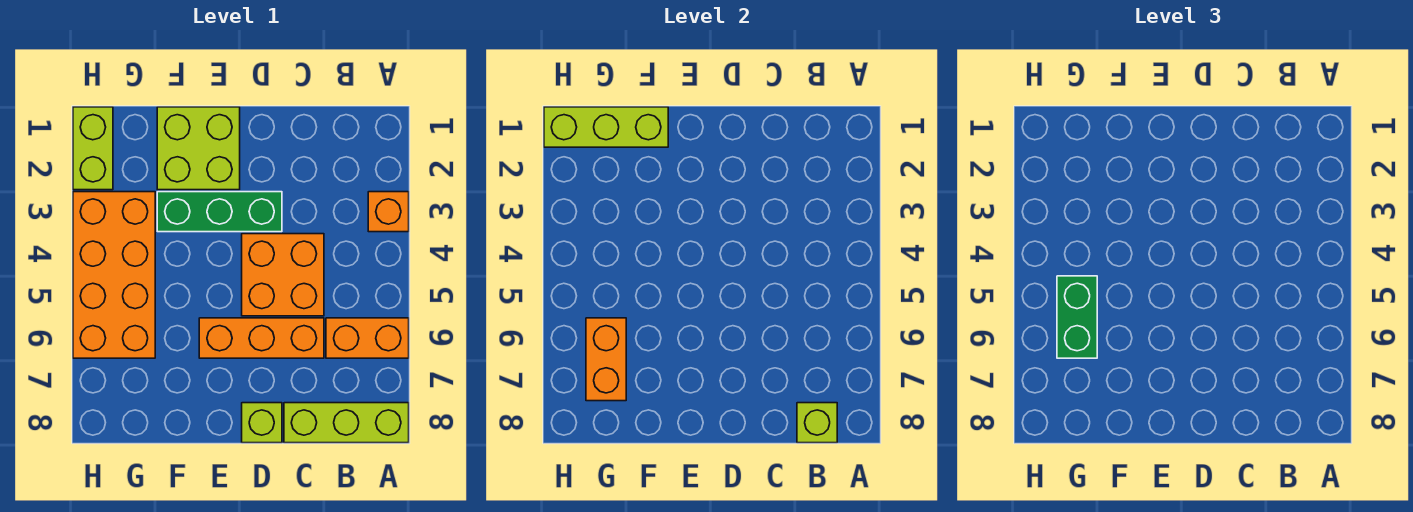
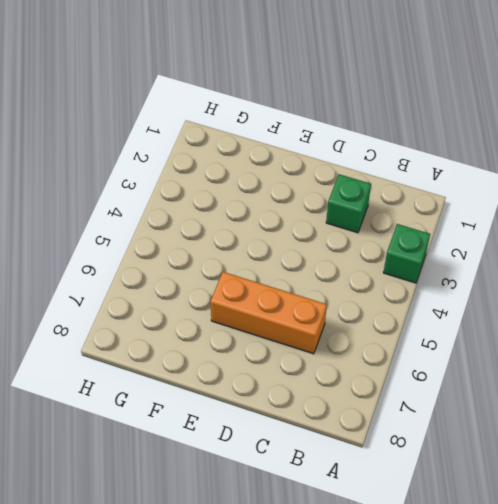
green 1x1 brick [383,224,430,283] -> orange 1x1 brick [368,192,409,232]
green 1x1 brick [326,174,371,233] -> none
none -> orange 1x2 brick [326,318,409,358]
none -> lime 1x3 brick [284,403,409,443]
none -> orange 2x2 brick [242,234,324,316]

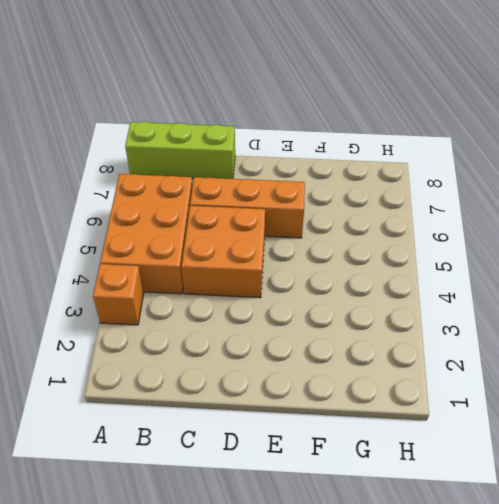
orange 2x3 brick [100,174,193,294] -> orange 1x2 brick [326,318,409,358]
none -> green 1x3 brick [157,192,282,232]
none -> lime 1x1 brick [242,403,282,443]
none -> lime 2x2 brick [157,107,240,190]

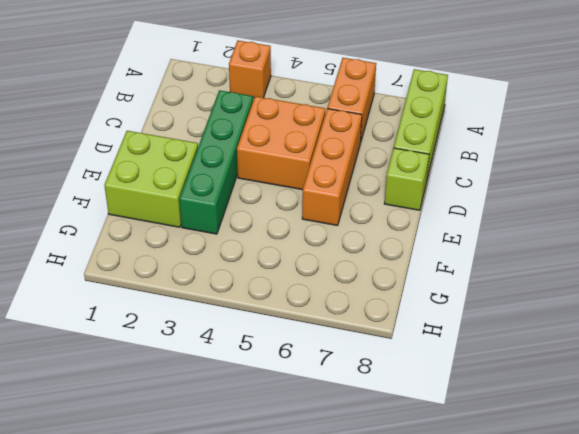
green 1x4 brick [179,90,253,234] -> green 1x3 brick [157,192,282,232]
none -> orange 2x4 brick [73,192,155,358]
none -> lime 1x2 brick [73,107,113,190]
none -> lime 1x1 brick [797,403,837,443]

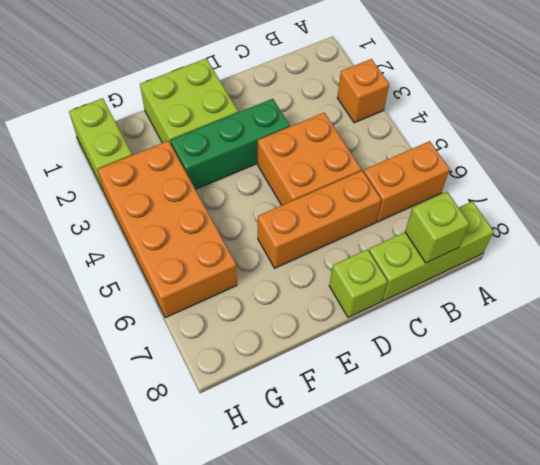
none -> lime 1x3 brick [544,107,668,147]
none -> orange 1x2 brick [586,318,626,401]
none -> green 1x2 brick [1057,276,1097,358]

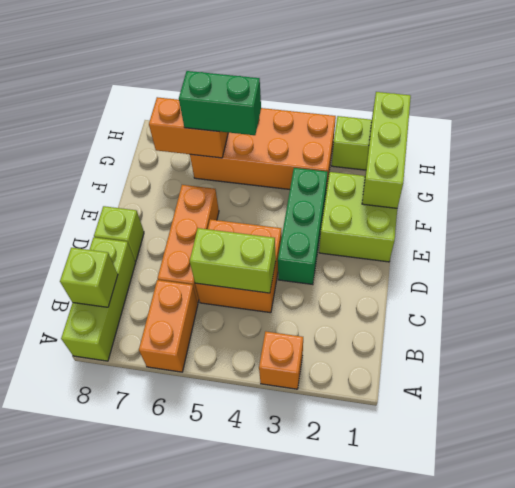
lime 1x2 brick [190,228,276,293] -> none

